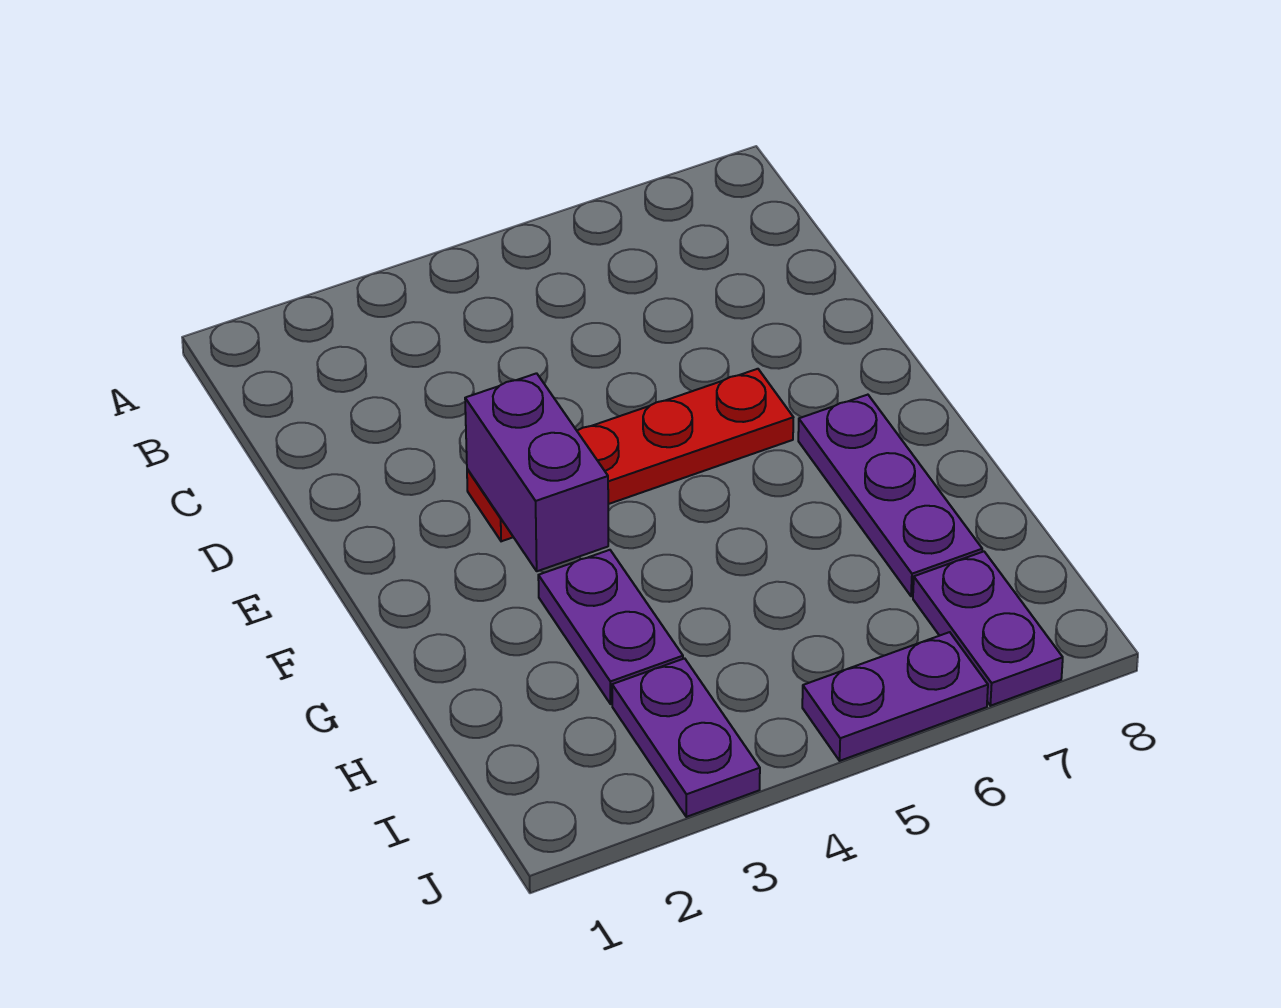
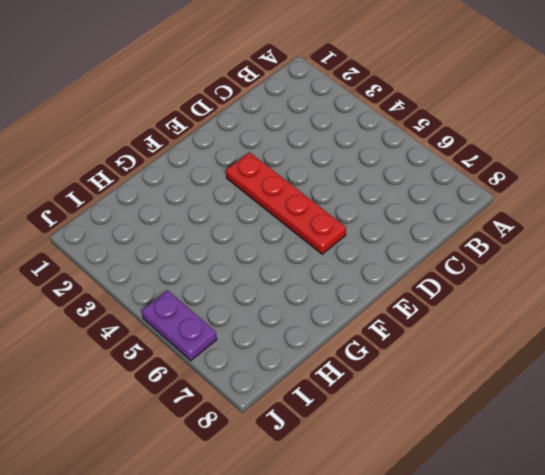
none -> purple 1x3 plate [798,395,982,596]
none -> purple 1x2 plate [538,550,683,704]

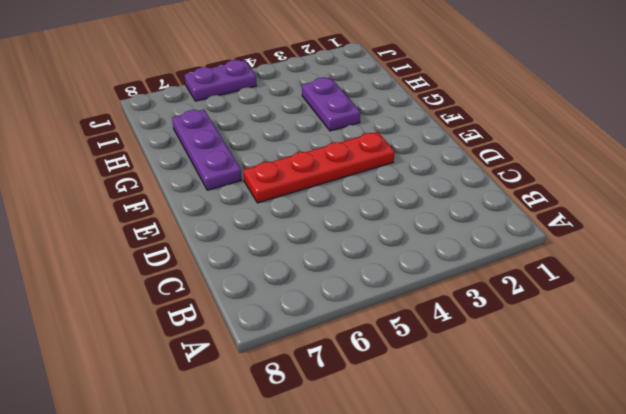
none -> purple 1x2 plate [612,658,760,817]
none -> purple 1x2 plate [913,551,1063,706]

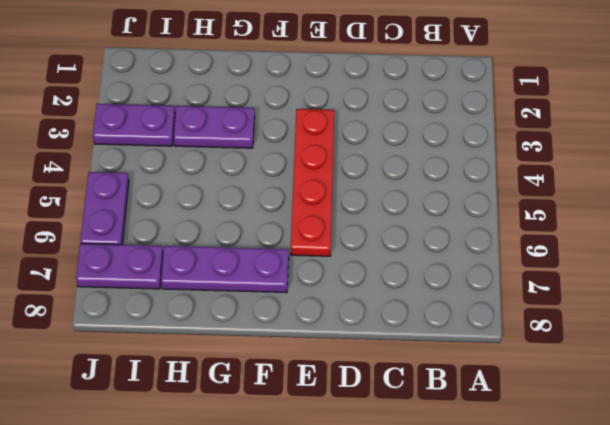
none -> purple 1x2 brick [465,373,608,571]

